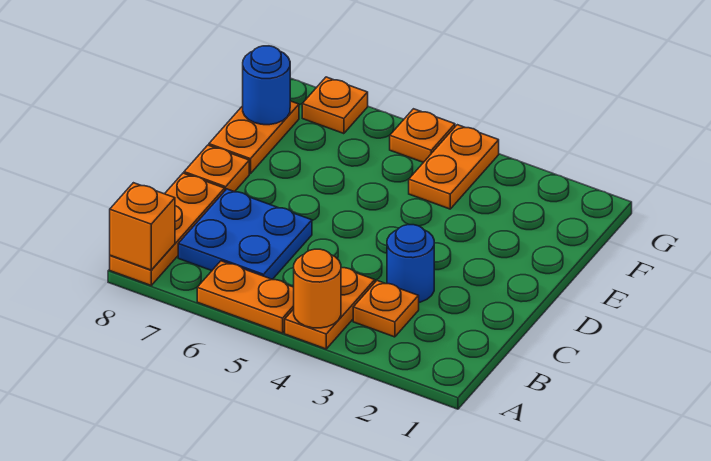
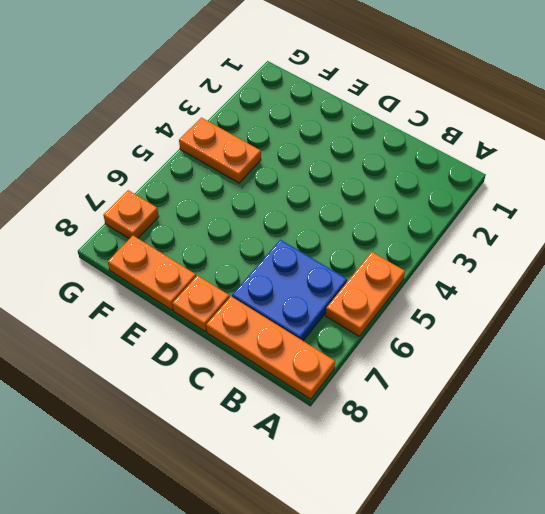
none -> orange 1x2 plate [285,268,375,349]
none -> orange 1x1 plate [353,281,419,337]
none -> blue 1x1 round brick [387,225,434,302]

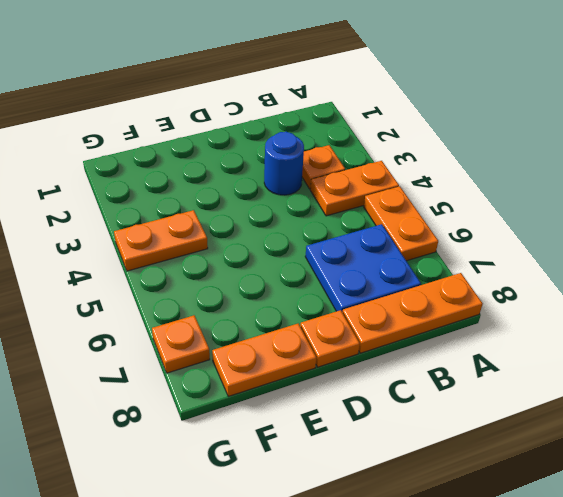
none -> orange 1x1 plate [390,109,455,162]
none -> orange 1x1 round brick [294,249,341,328]
none -> orange 1x1 brick [110,183,175,270]

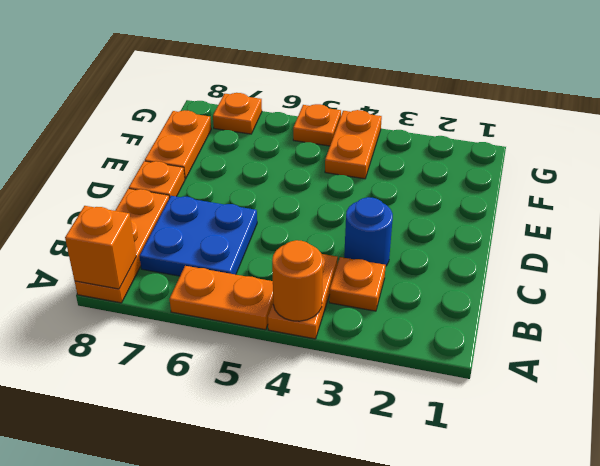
none -> blue 1x1 round brick [243,46,290,125]

